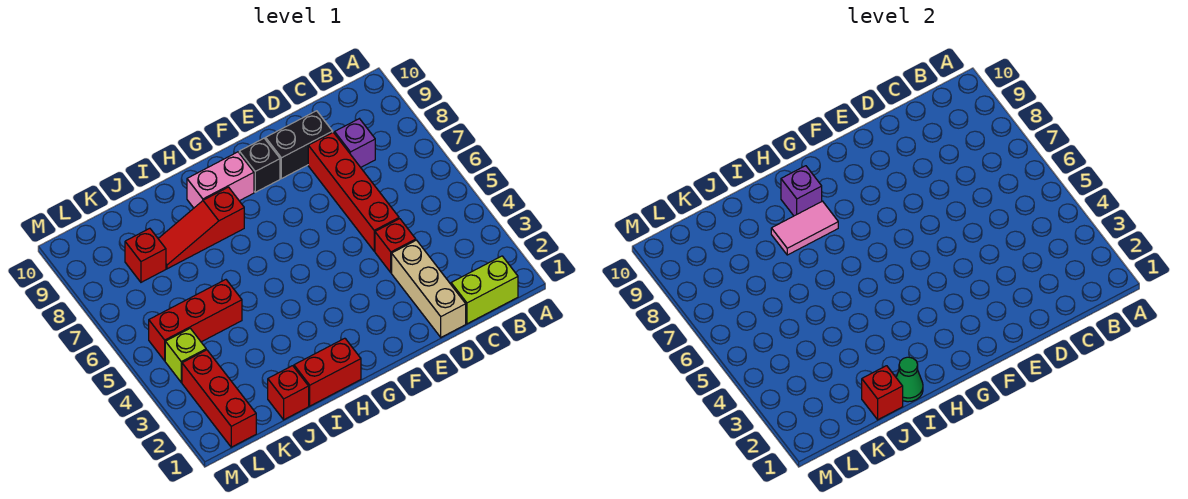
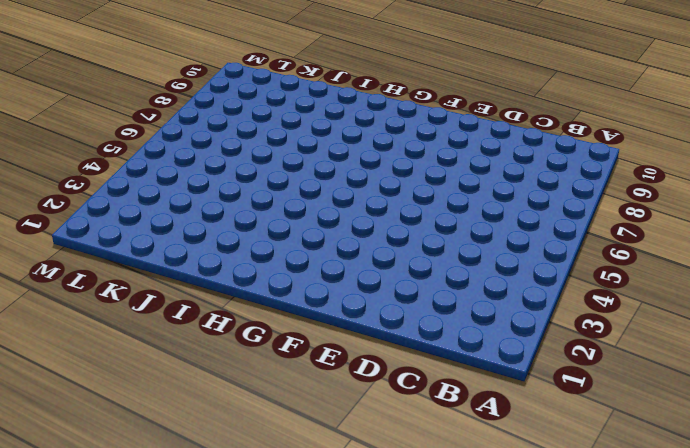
none -> lime 1x2 brick [451,256,518,324]
none -> purple 1x1 brick [335,119,375,167]
none -> tan 1x3 brick [392,240,466,337]

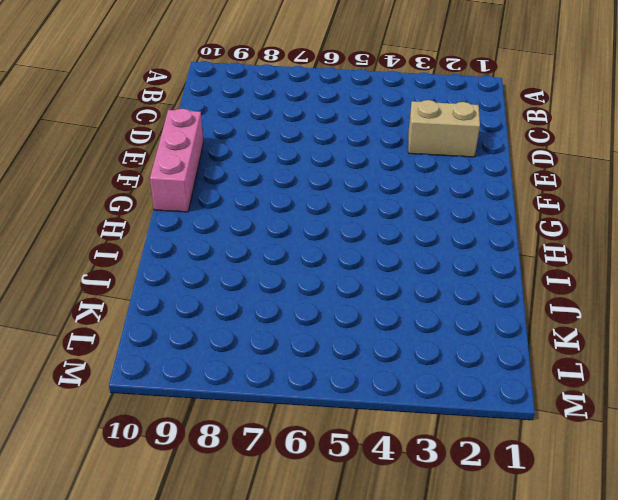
tan 1x2 brick [408,100,480,157] -> tan 1x3 brick [392,240,466,337]
pink 1x3 brick [150,109,203,212] -> none
none -> lime 1x2 brick [451,256,518,324]
none -> purple 1x1 brick [335,119,375,167]
none -> red 1x1 brick [375,219,416,273]

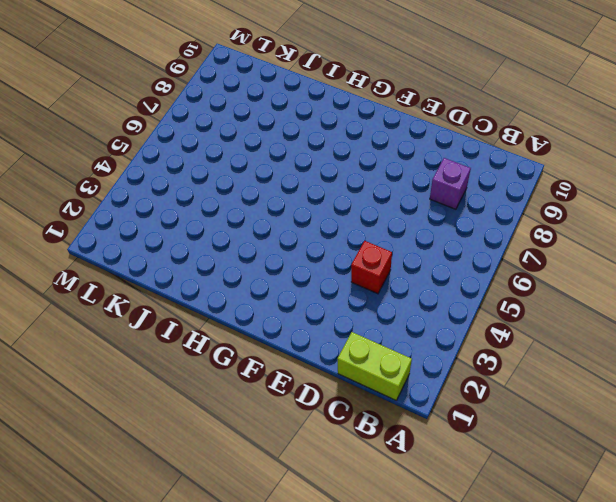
none -> tan 1x3 brick [392,240,466,337]
none -> red 1x4 brick [308,133,399,251]
none -> black 1x2 brick [266,111,333,179]

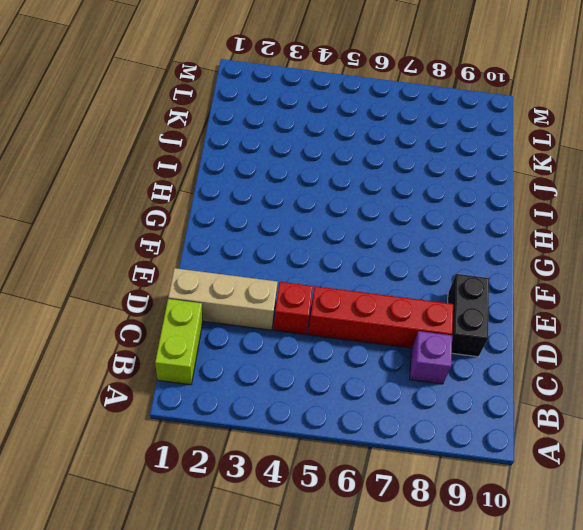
none -> black 1x1 brick [239,138,280,192]
none -> pink 1x2 brick [187,152,254,208]
none -> red 1x2 brick [294,338,361,406]

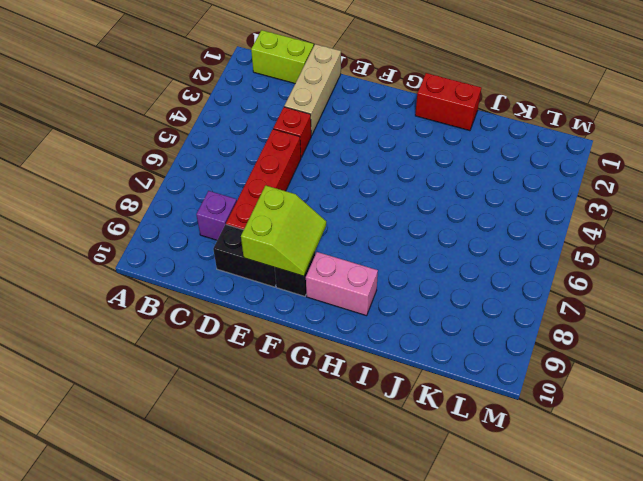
lime 2x2 slope [241,185,326,276] -> none
none -> red 1x3 slope [158,187,244,269]
none -> red 1x1 brick [268,366,309,420]
none -> red 1x3 brick [149,280,242,361]

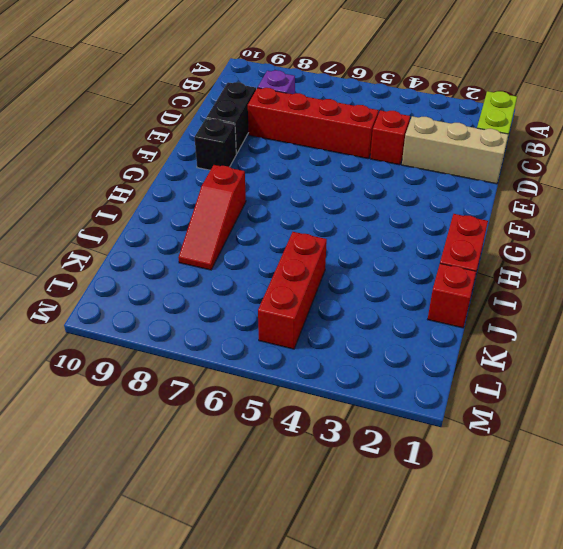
none -> pink 1x2 brick [187,152,254,208]
none -> red 1x1 brick [125,228,166,282]
none -> red 1x3 brick [182,350,256,447]

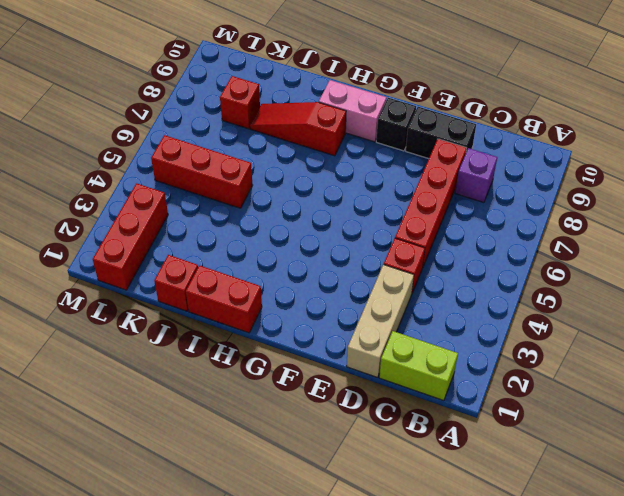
none -> lime 1x1 brick [165,328,206,382]
none -> pink 1x2 tile [771,201,838,255]
none -> purple 1x1 brick [781,166,822,216]

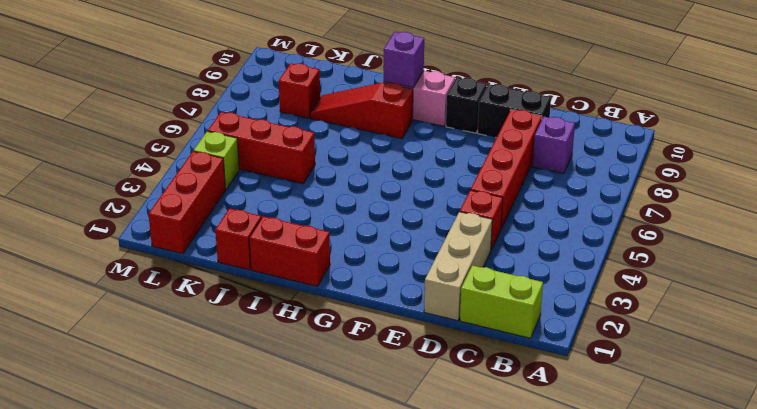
none -> pink 1x2 tile [771,201,838,255]
none -> green 1x1 cone [896,357,923,402]
none -> red 1x1 brick [862,366,903,420]

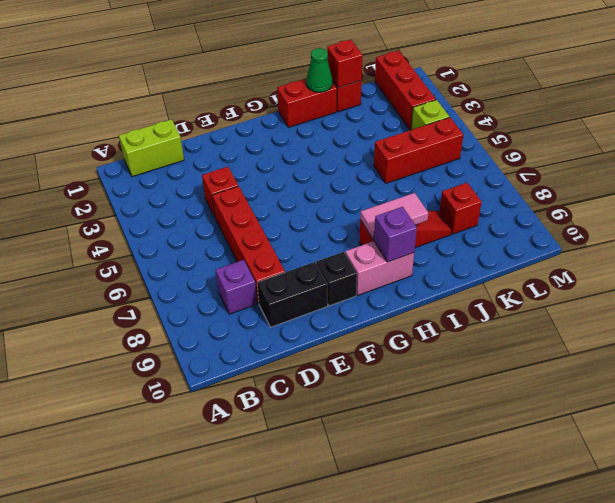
none -> tan 1x3 brick [392,240,466,337]

